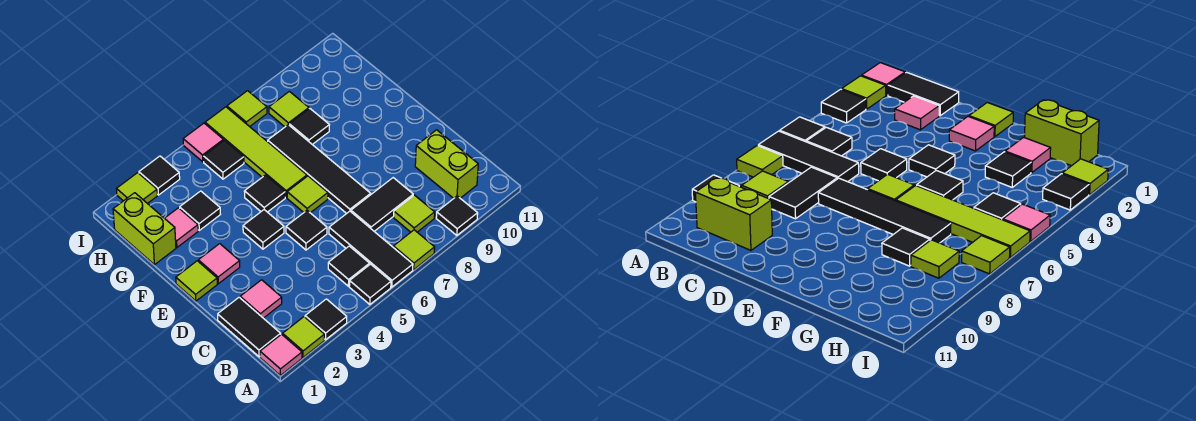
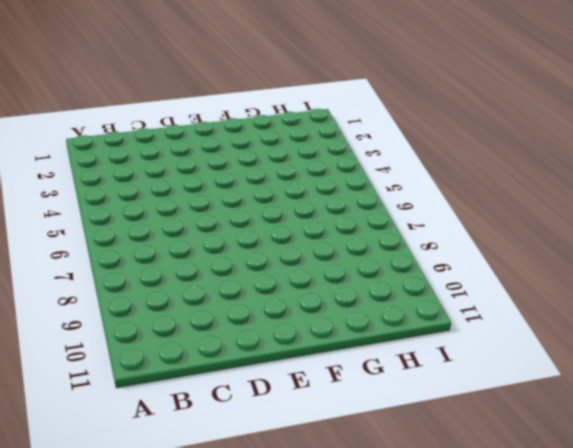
none -> pink 1x1 tile [260,334,302,375]
none -> lime 1x1 tile [283,317,324,357]
none -> black 1x1 tile [305,299,347,340]
none -> black 1x1 tile [349,264,391,304]

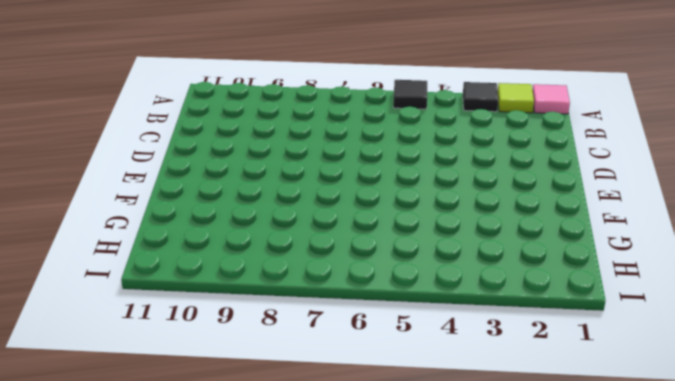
none -> black 1x3 tile [329,211,413,287]
none -> lime 1x1 tile [393,230,435,270]
none -> black 1x1 tile [436,196,478,235]
none -> black 1x2 tile [218,297,281,357]

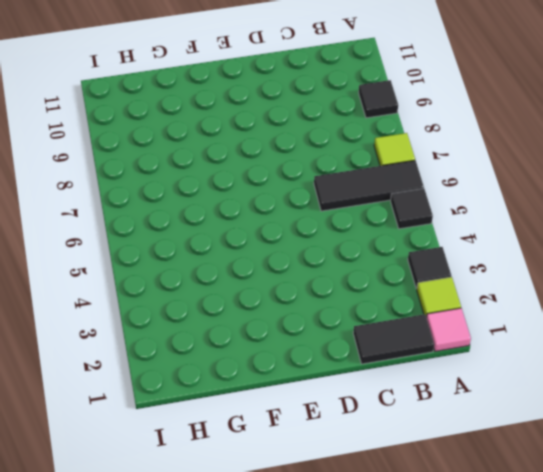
none -> black 1x1 tile [328,246,370,286]
none -> lime 1x1 tile [394,195,435,232]
none -> lime 1x2 brick [415,130,478,198]
none -> pink 1x1 tile [240,280,282,318]

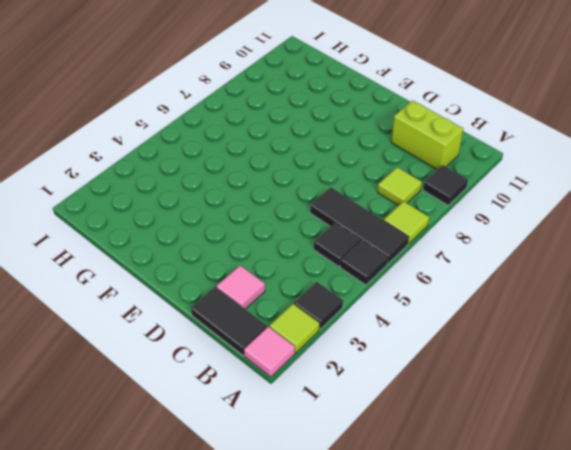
none -> black 1x2 tile [351,178,413,231]
none -> black 1x1 tile [286,211,327,250]
none -> black 1x4 tile [268,125,371,213]
none -> lime 1x1 tile [176,261,217,301]

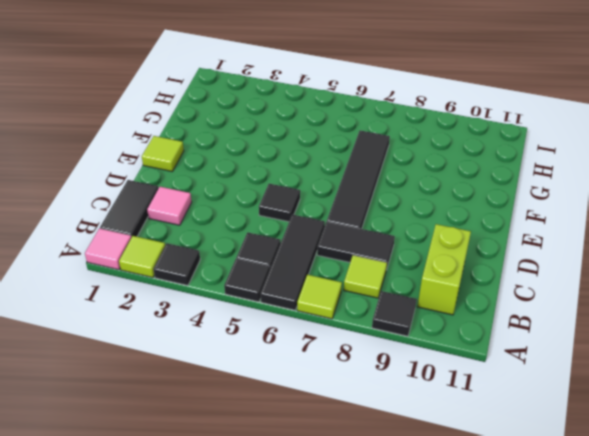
none -> pink 1x1 tile [198,244,240,284]
none -> black 1x1 tile [243,210,284,249]
none -> lime 1x1 tile [287,176,328,213]
none -> black 1x1 tile [244,175,285,212]

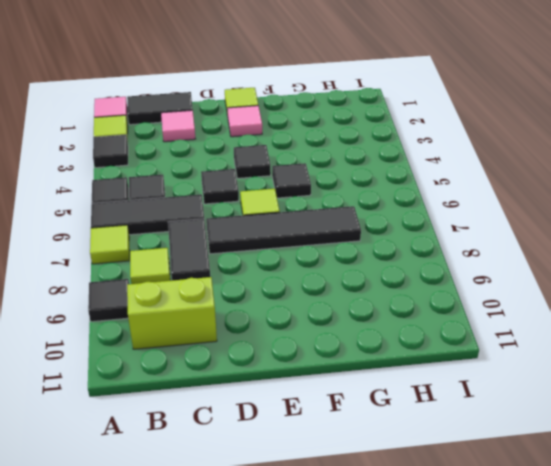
none -> lime 1x4 tile [205,107,307,197]
none -> lime 1x2 brick [113,193,176,265]
none -> pink 1x1 tile [165,208,198,247]
none -> black 1x1 tile [180,191,220,230]

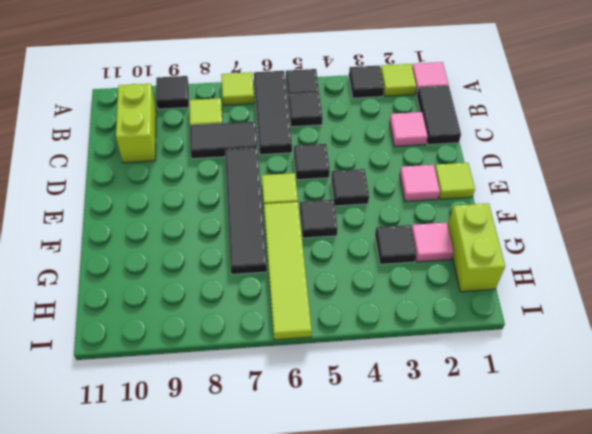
none -> black 1x1 tile [289,109,329,144]
none -> black 1x1 tile [203,140,244,179]
none -> lime 1x1 tile [269,91,309,127]
none -> lime 1x1 tile [117,173,157,204]

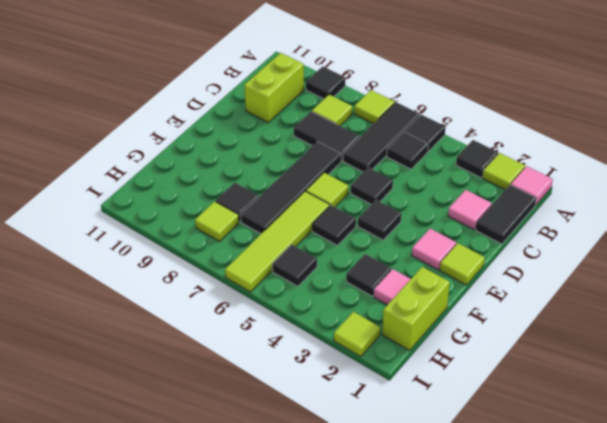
none -> black 1x1 tile [139,156,180,195]
none -> pink 1x1 tile [183,123,223,162]
none -> lime 1x1 tile [227,91,267,127]

